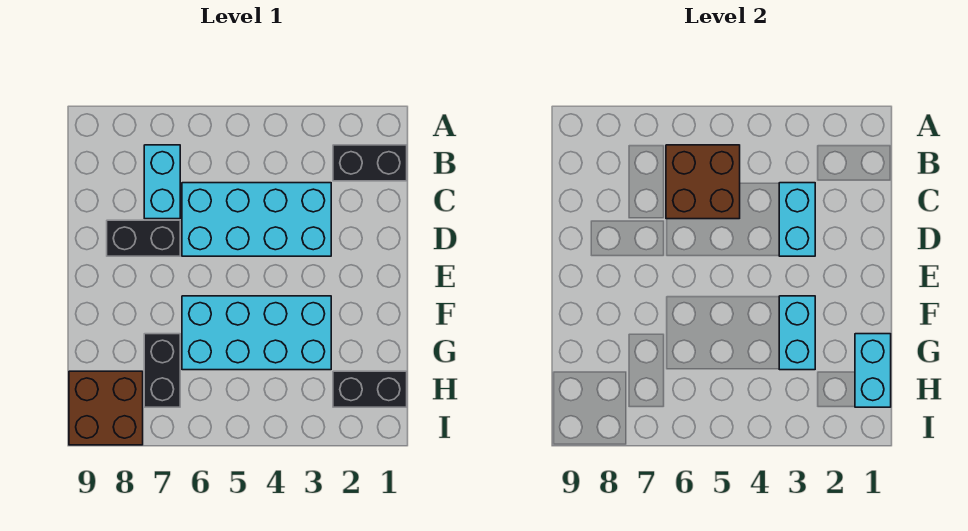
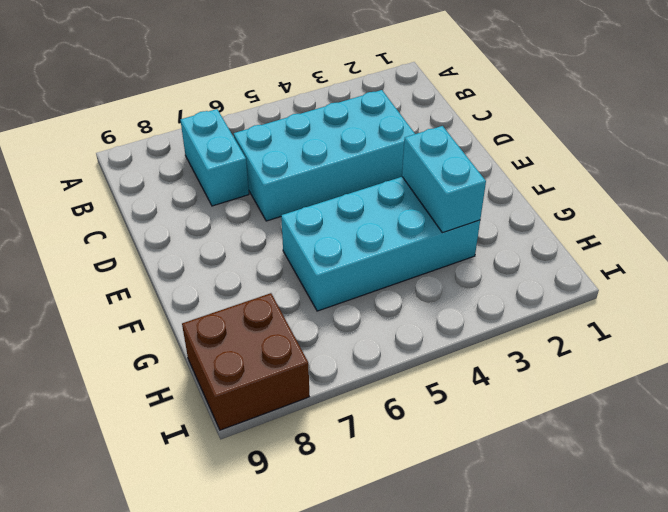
none -> black 1x2 brick [333,145,407,181]
none -> black 1x2 brick [107,220,180,256]
none -> black 1x2 brick [144,334,180,407]

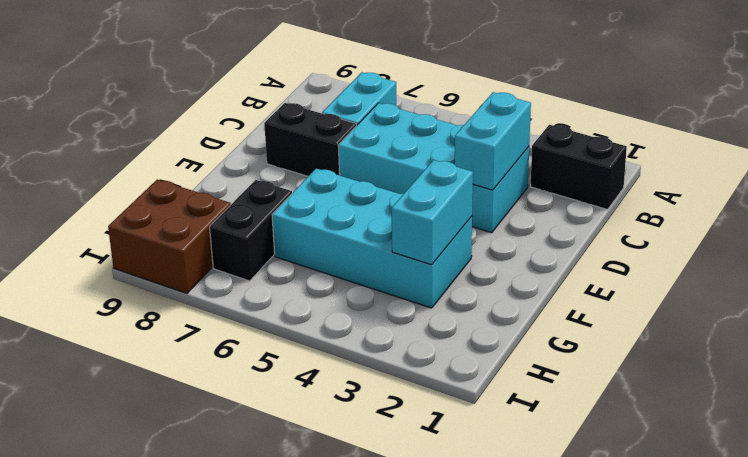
none -> black 1x2 brick [333,371,407,407]
none -> brown 2x2 brick [666,145,740,219]
none -> cyan 1x2 brick [855,334,891,407]

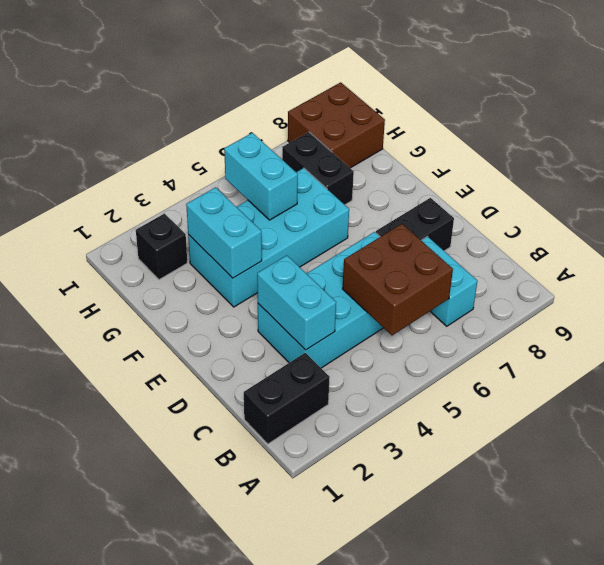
cyan 1x2 brick [224,133,298,220] -> cyan 1x2 brick moved to [855,334,891,407]
black 1x1 brick [136,214,187,280] -> black 1x2 brick [333,371,407,407]

